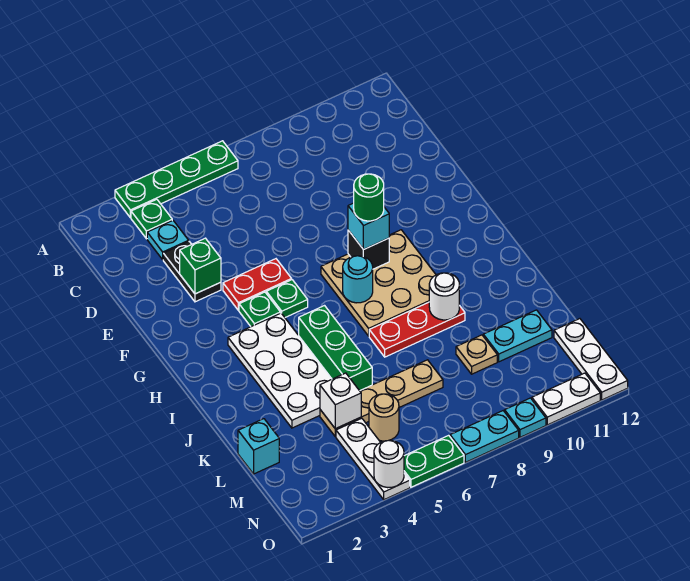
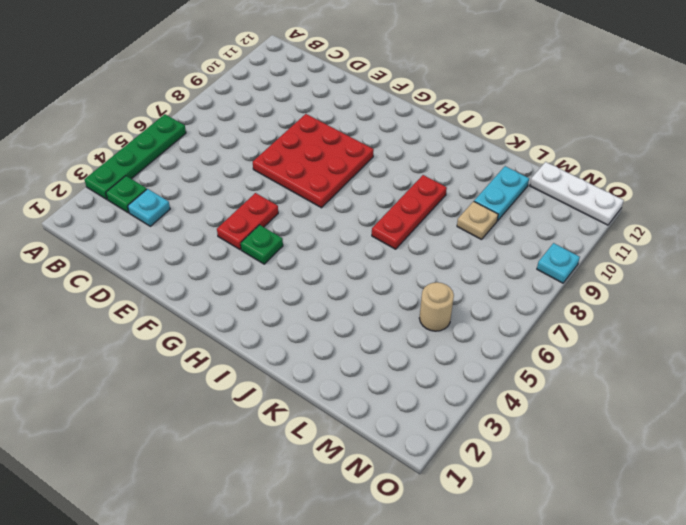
red 3x3 plate [253,114,374,208] -> tan 3x3 plate [321,230,436,336]
none -> black 1x2 plate [163,242,221,302]
none -> green 1x1 plate [266,280,308,317]
none -> white 2x4 plate [228,313,332,428]
none -> green 1x3 brick [299,306,372,391]

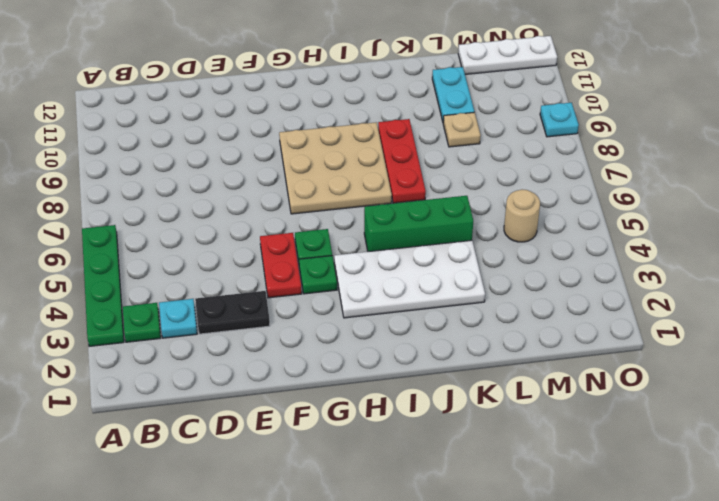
none -> cyan 1x1 brick [238,419,279,474]
none -> tan 1x4 plate [320,360,443,437]
none -> white 1x3 plate [336,418,410,500]
none -> green 1x2 plate [404,435,464,487]

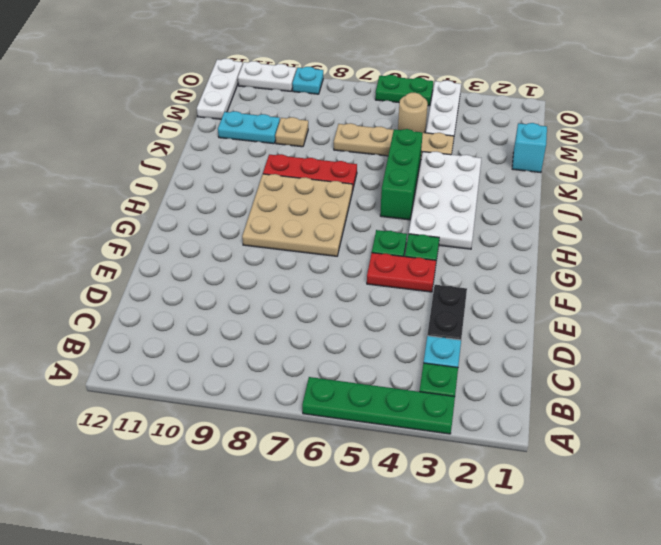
none -> cyan 1x2 plate [450,411,519,462]
none -> green 1x1 brick [180,238,221,294]
none -> black 1x1 brick [348,230,389,269]
none -> cyan 1x1 round brick [343,256,373,303]

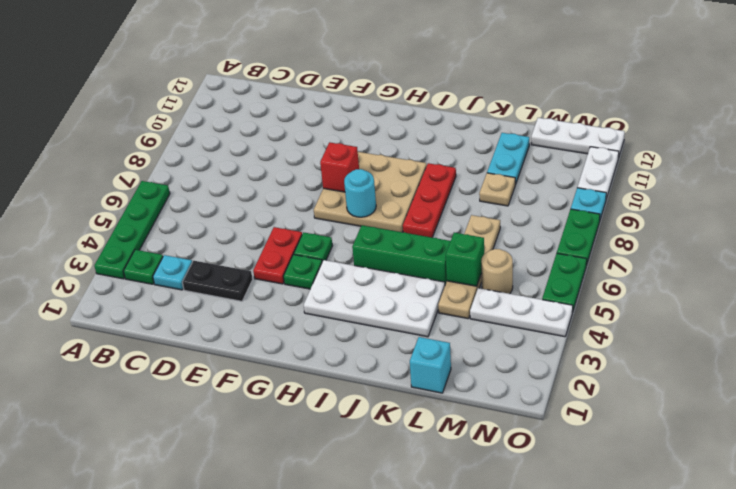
red 1x1 brick [320,142,359,192] -> black 1x1 brick [348,230,389,269]
green 1x1 brick [446,233,484,286] -> green 1x1 brick moved to [180,238,221,294]
green 1x2 plate [557,209,600,266] -> cyan 1x2 plate [450,411,519,462]
none -> white 1x1 round brick [429,273,459,320]
none -> white 1x1 brick [320,373,361,429]
none -> white 1x1 round brick [374,440,404,488]
none -> cyan 1x1 brick [348,203,389,250]

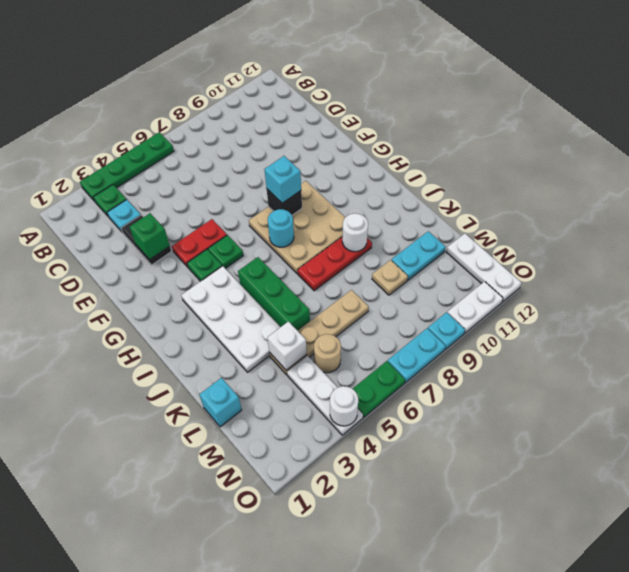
none -> green 1x1 round brick [354,174,384,221]

